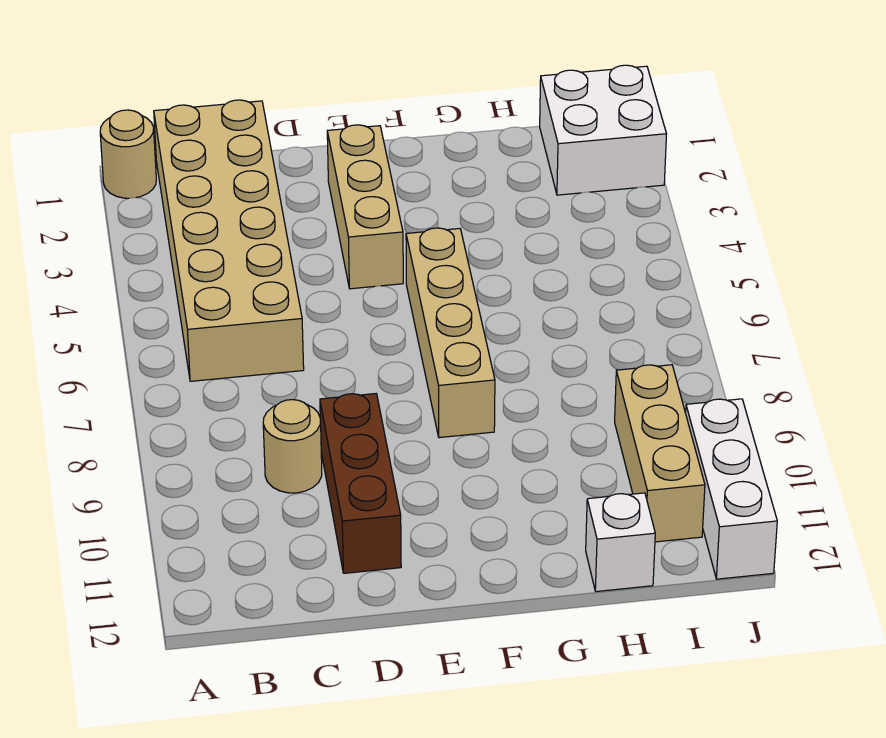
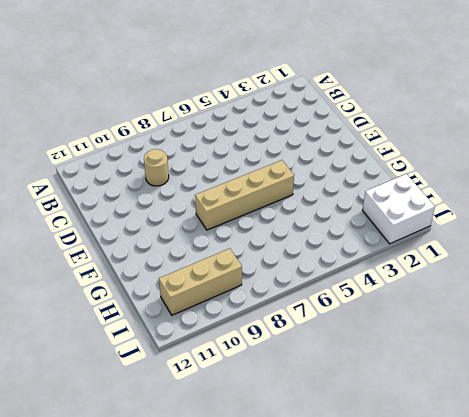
none -> tan 1x1 round brick [100,110,156,198]
none -> tan 2x6 brick [154,100,304,381]

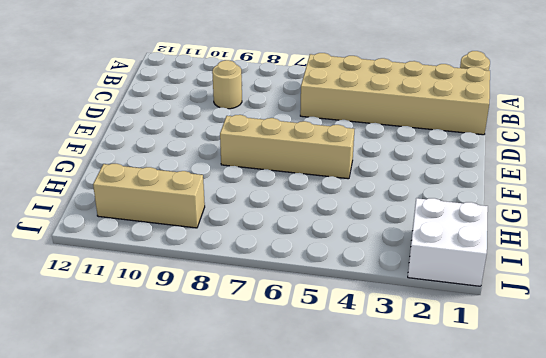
none -> brown 1x3 brick [320,394,401,573]
none -> tan 1x3 brick [327,125,403,289]

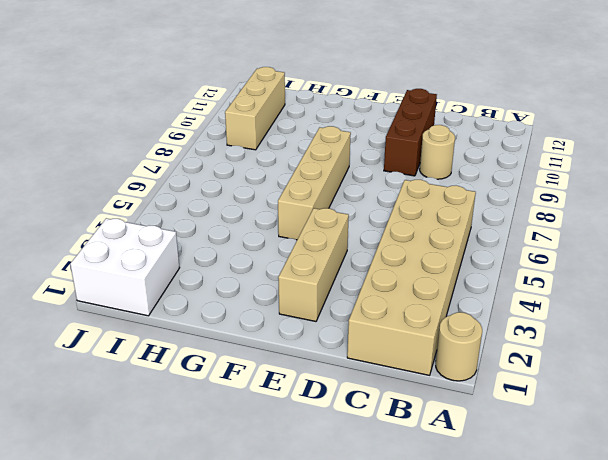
none -> white 1x1 brick [586,493,655,592]
none -> white 1x3 brick [686,399,777,579]

